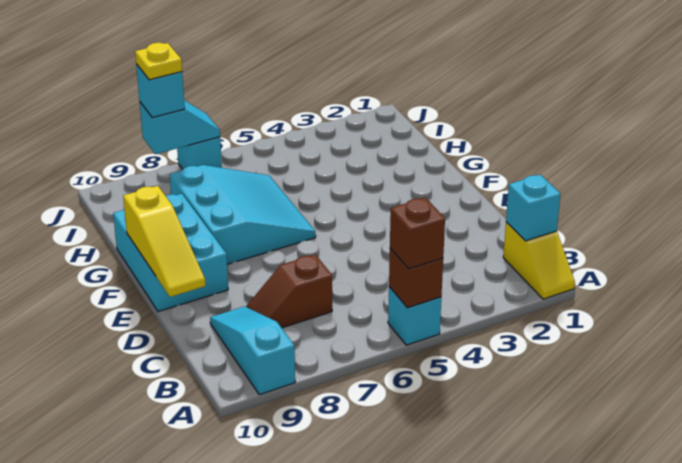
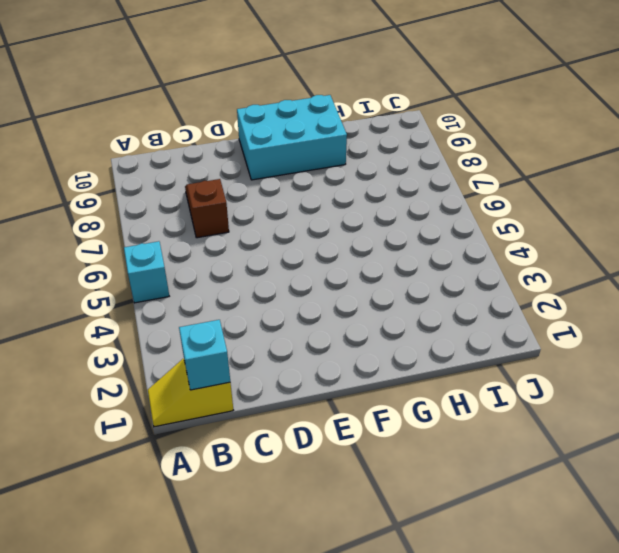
none -> cyan 1x3 slope [210,306,295,395]
none -> cyan 3x3 slope [170,165,316,264]
none -> cyan 1x1 brick [177,137,222,169]

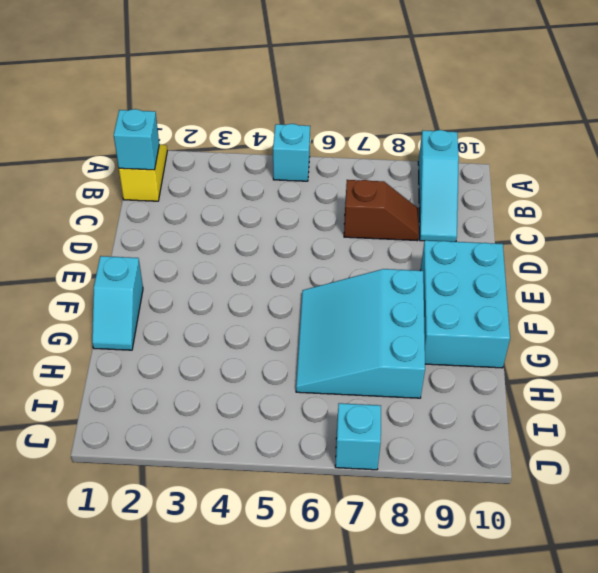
cyan 1x2 slope [92,256,143,350] -> cyan 1x2 slope turned to [140,100,220,154]
none -> brown 1x1 brick [389,248,443,308]
none -> yellow 1x3 slope [123,186,206,297]
none -> brown 1x1 brick [390,198,445,269]

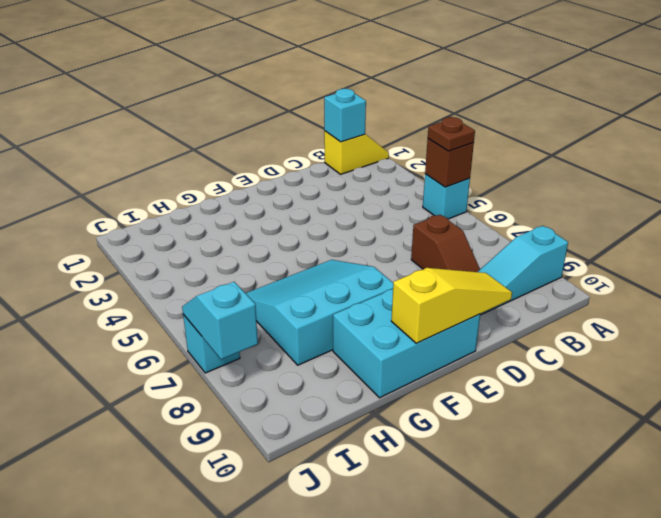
brown 1x1 plate [428,117,475,151] -> brown 1x1 brick [390,198,445,269]
none -> cyan 1x1 brick [136,64,185,118]
none -> yellow 1x1 plate [135,43,182,80]

